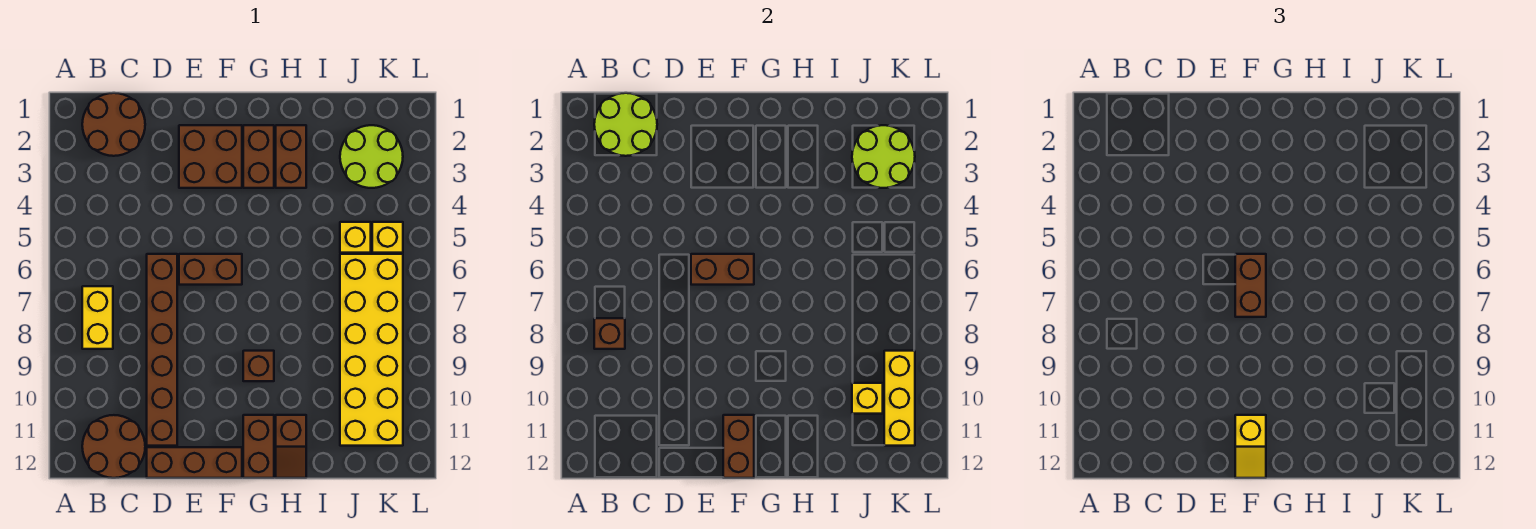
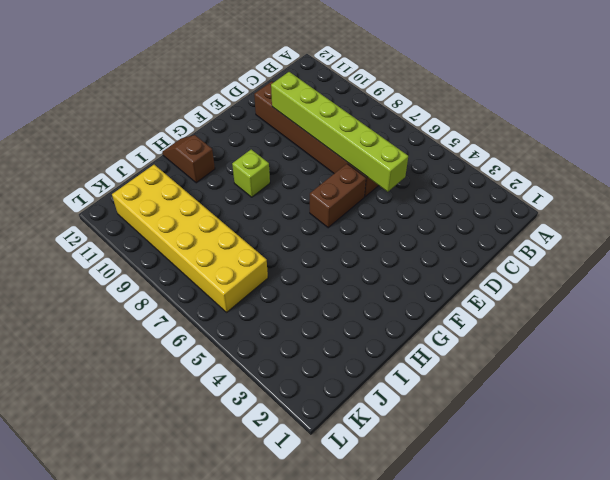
lime 1x6 brick [271,72,408,192] -> none
lime 1x1 brick [232,150,270,197] -> brown 1x1 brick [243,351,274,381]
none -> brown 2x2 round brick [82,93,145,156]
none -> yellow 1x2 brick [82,286,113,349]
none -> brown 2x2 round brick [82,415,145,478]

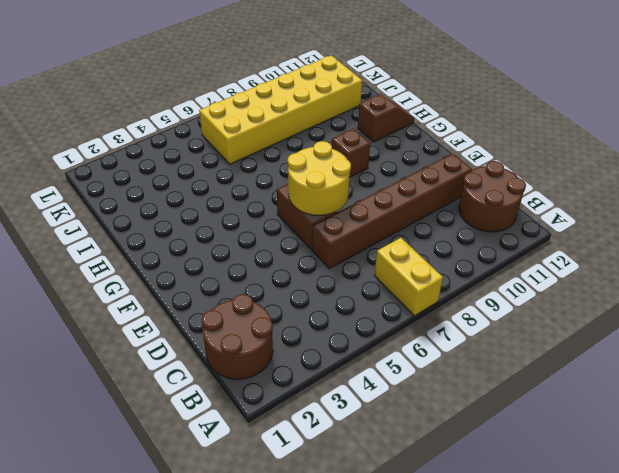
yellow 1x2 brick [374,238,443,316] -> yellow 1x2 brick turned to [82,286,113,349]
yellow 2x2 round brick [288,141,351,215] -> brown 1x2 brick [691,254,754,285]
none -> brown 1x3 brick [147,447,242,478]
none -> brown 2x2 brick [179,125,242,188]
none -> brown 1x2 brick [243,125,274,188]

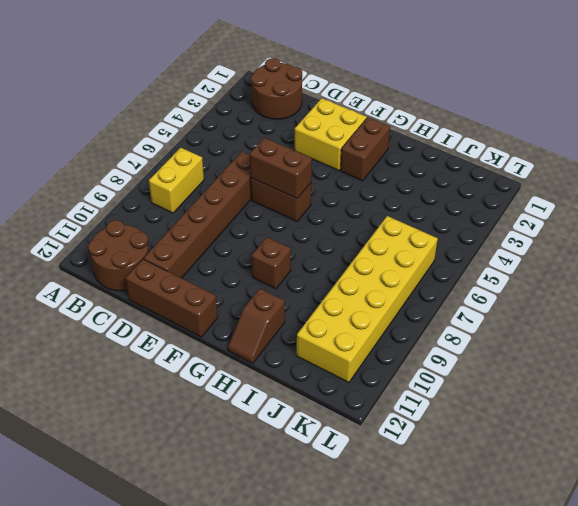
yellow 2x2 brick [295,98,367,170] -> brown 2x2 brick [179,125,242,188]
none -> brown 1x2 brick [243,415,274,478]
none -> brown 1x2 brick [276,125,306,188]
none -> lime 2x2 round brick [340,125,403,188]

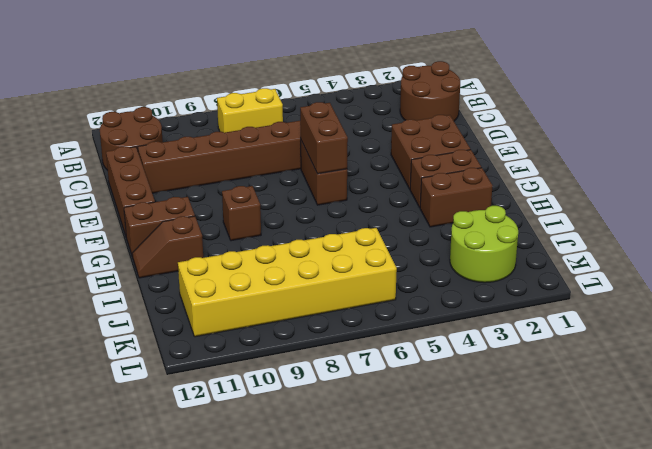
none -> yellow 1x1 brick [340,222,371,253]
none -> yellow 1x1 brick [372,222,403,253]
none -> lime 2x2 round brick [594,93,657,156]

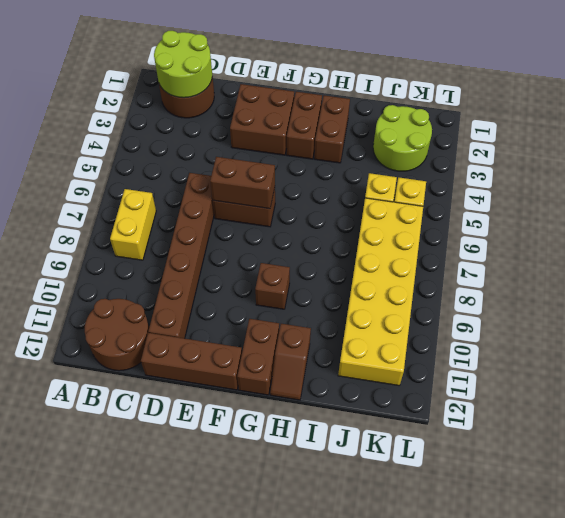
none -> brown 1x1 brick [594,318,625,349]
none -> brown 1x2 brick [723,415,754,478]
none -> lime 2x2 round brick [852,125,915,188]

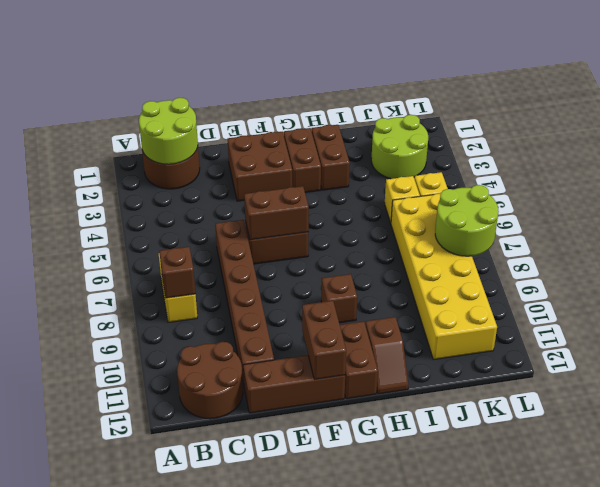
lime 2x2 round brick [435,185,499,256] -> lime 2x2 round brick moved to [852,125,915,188]
none -> yellow 1x1 brick [852,383,883,414]
none -> yellow 1x3 brick [884,351,915,446]
none -> brown 1x2 brick [1235,254,1266,317]

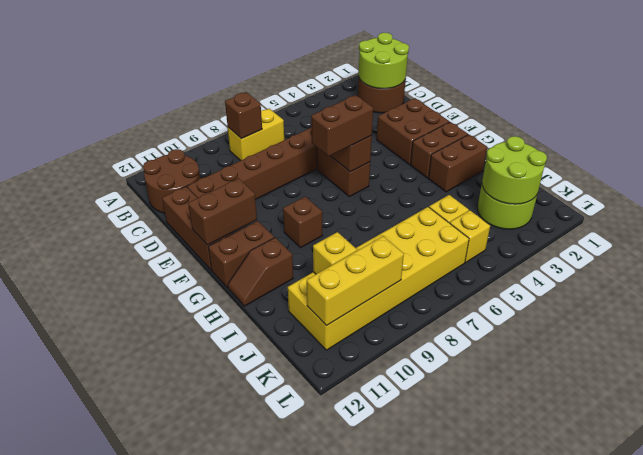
none -> yellow 1x2 slope [1235,415,1266,478]

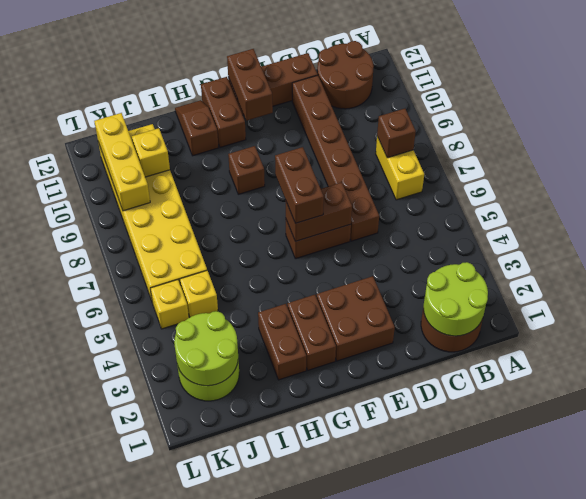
none -> yellow 1x2 slope [1235,415,1266,478]

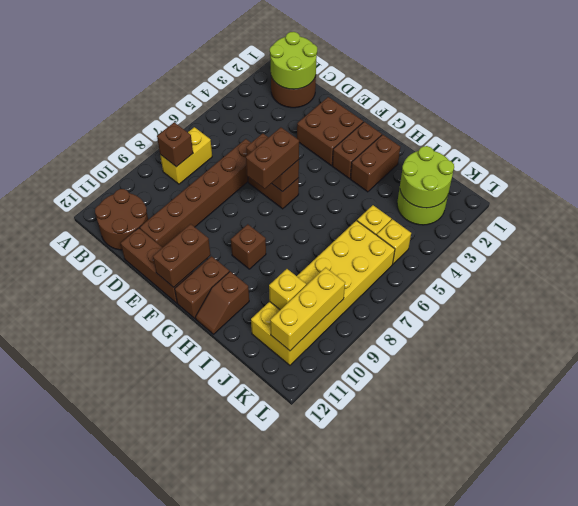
none -> yellow 1x2 slope [1235,415,1266,478]

